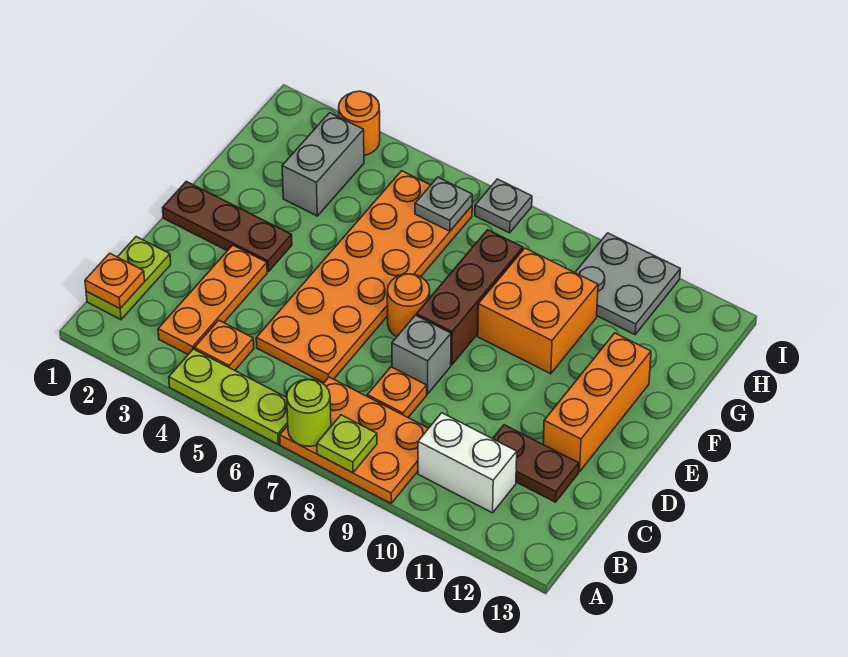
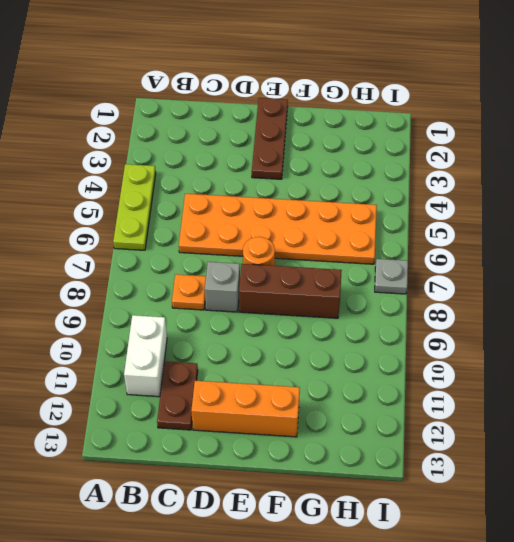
none -> orange 2x3 plate [280,377,429,503]
none -> lime 1x2 plate [86,237,171,320]
none -> orange 1x3 plate [158,245,267,354]

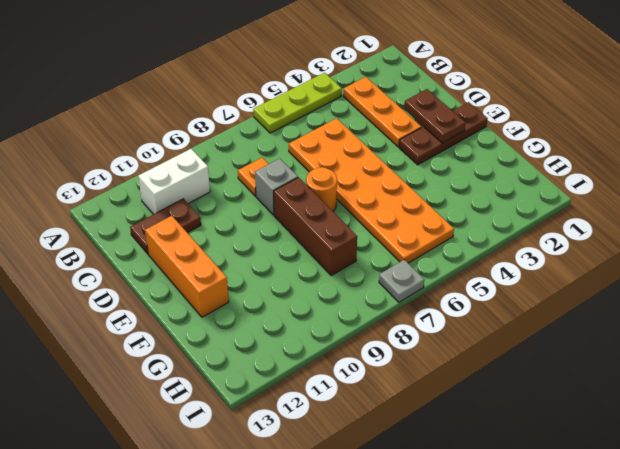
brown 1x2 plate [404,89,465,143] -> none
none -> orange 2x3 plate [280,377,429,503]
none -> lime 1x2 plate [86,237,171,320]
none -> orange 1x1 plate [194,320,254,370]

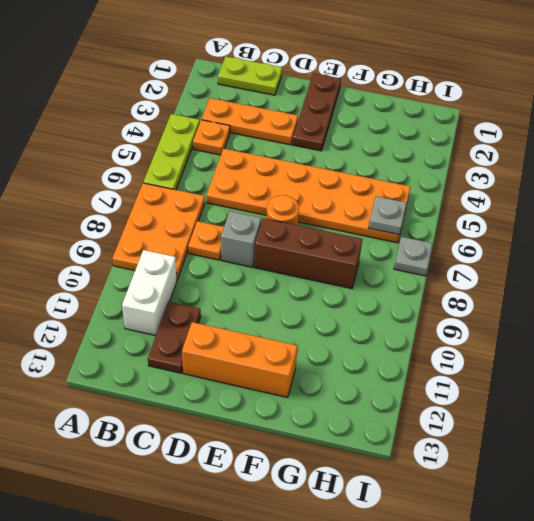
none -> orange 2x2 brick [478,248,598,374]
none -> grey 1x2 brick [282,113,364,216]
none -> grey 2x2 plate [575,233,680,335]

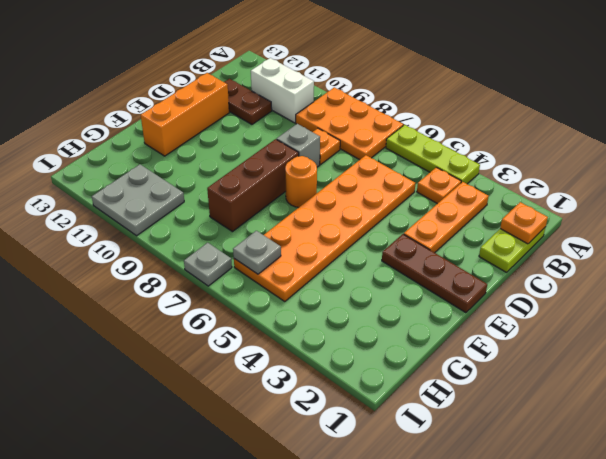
none -> orange 2x2 brick [478,248,598,374]
none -> grey 1x2 brick [282,113,364,216]
none -> orange 1x1 round brick [339,91,380,155]

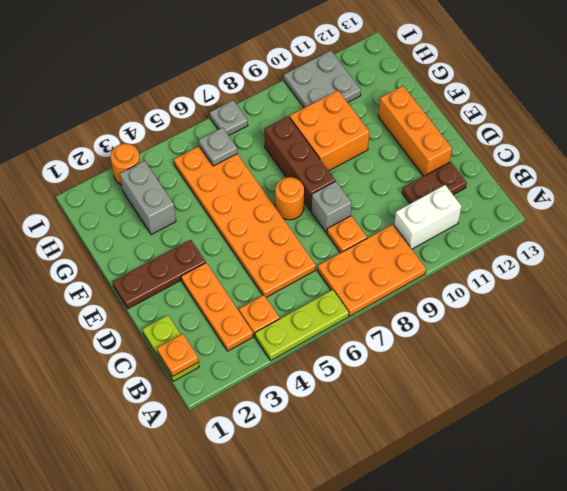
none -> lime 1x1 round brick [287,379,331,446]
none -> lime 1x1 plate [317,415,377,473]

